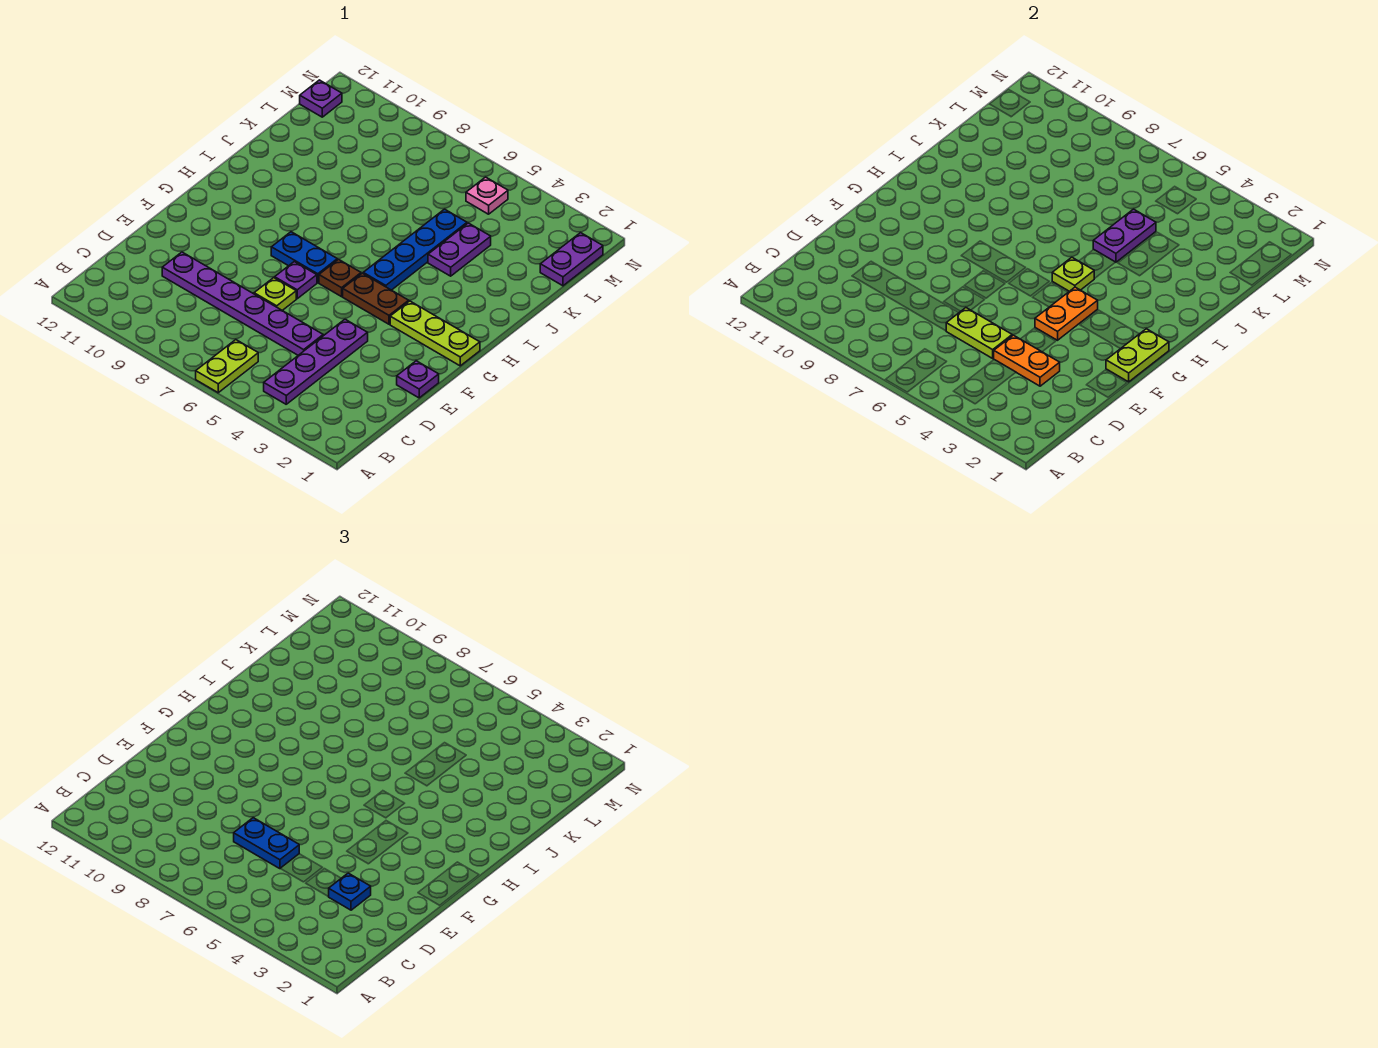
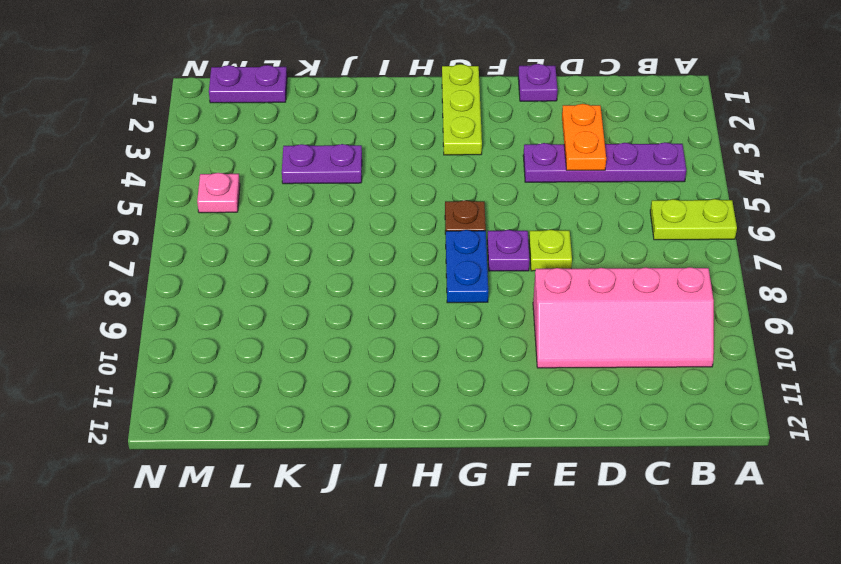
pink 2x4 slope [533,267,714,368] -> purple 1x6 plate [162,252,323,355]
none -> brown 1x2 plate [343,273,409,324]
none -> blue 1x4 plate [363,209,467,290]
none -> purple 1x1 plate [300,80,342,117]

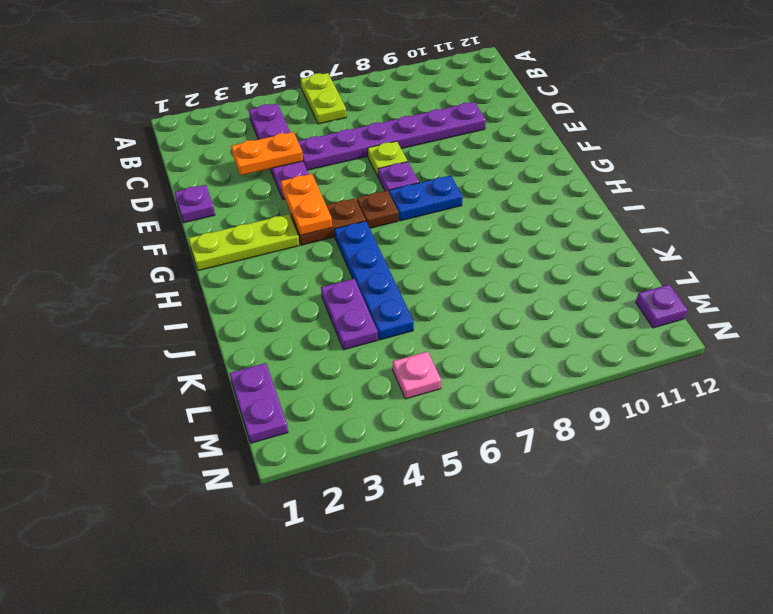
none -> lime 1x2 plate [946,308,1012,358]
none -> lime 1x2 plate [1106,329,1169,382]
none -> lime 1x1 plate [1052,257,1094,291]

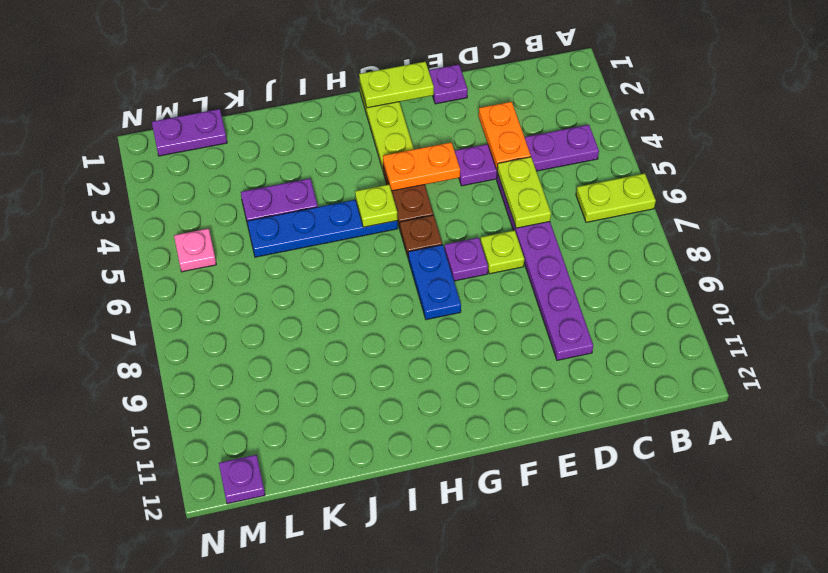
none -> purple 1x2 plate [1093,209,1156,262]
none -> blue 1x1 plate [329,873,371,910]
none -> blue 1x2 plate [234,818,299,869]

